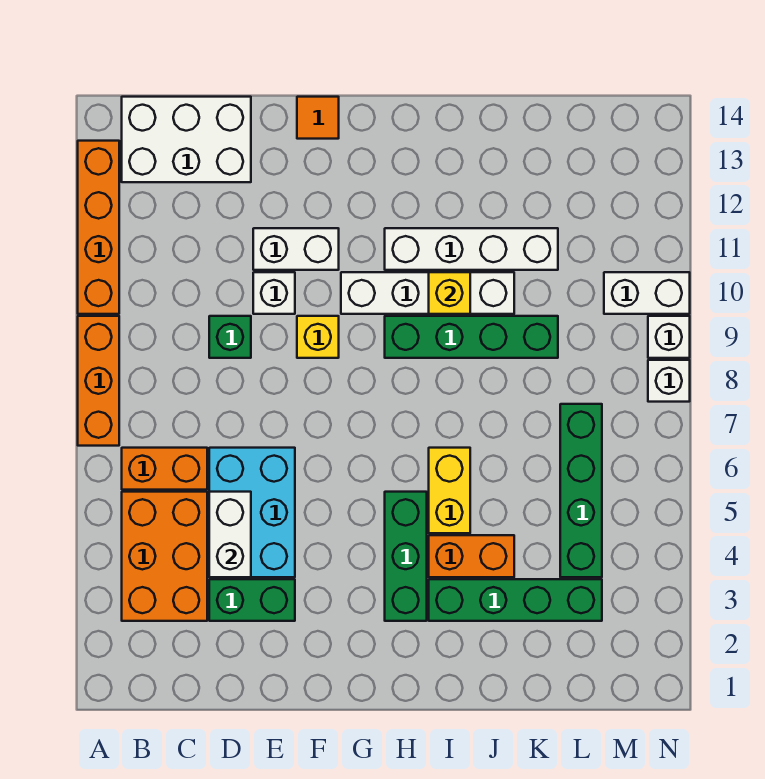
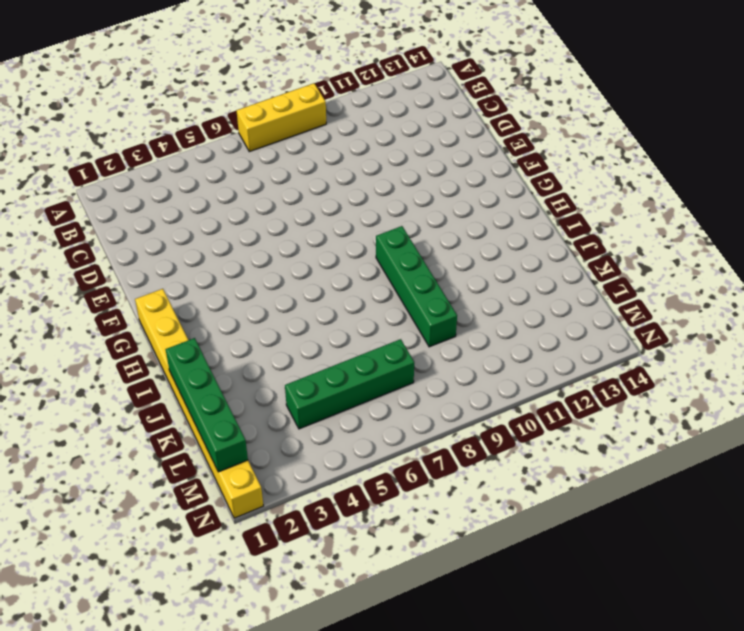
yellow 1x3 brick [237,83,326,152] -> orange 1x3 brick [78,316,119,446]
yellow 1x8 brick [135,289,263,518] -> none
green 1x4 brick [165,338,248,472] -> green 1x4 brick moved to [429,579,602,621]
none -> orange 1x4 brick [78,141,119,314]
none -> orange 2x3 brick [122,492,207,621]
none -> orange 1x2 brick [122,448,207,490]

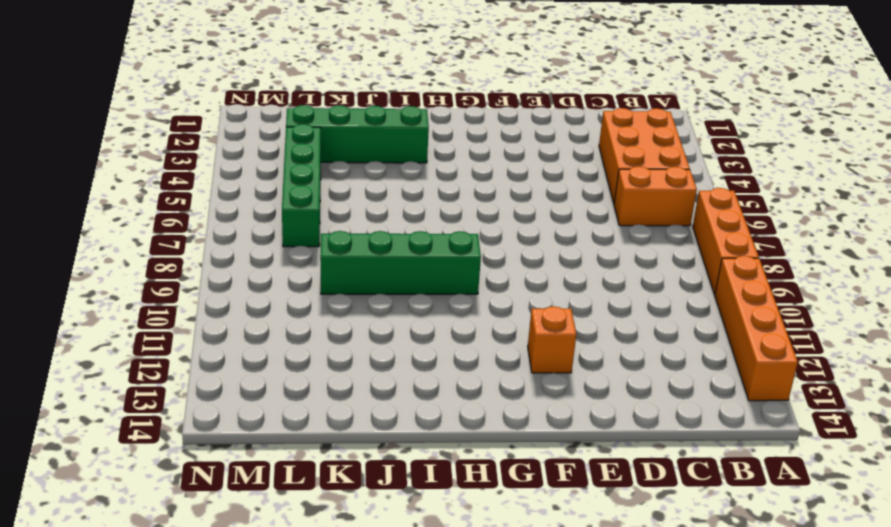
orange 1x1 brick [528,306,576,373] -> none
none -> white 2x3 brick [122,97,251,182]
none -> green 1x2 brick [209,579,295,621]
none -> cyan 2x3 brick [209,448,295,577]

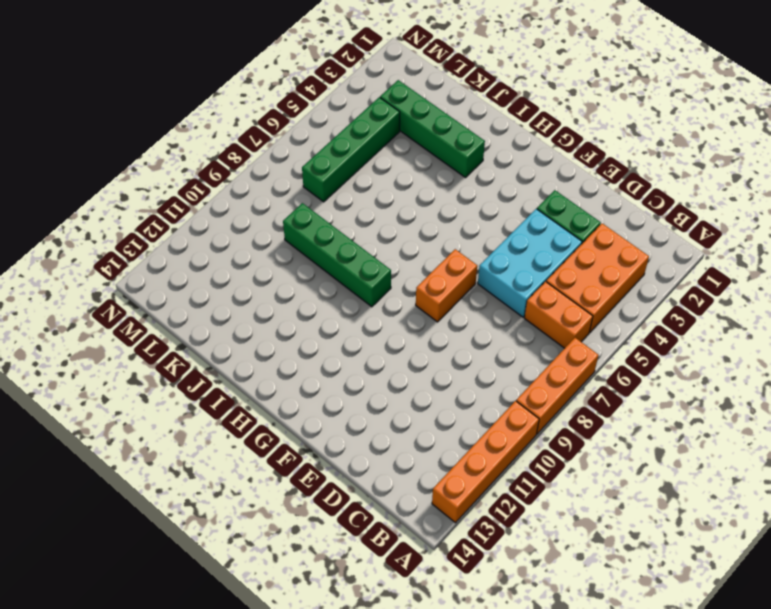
orange 1x2 brick [416,249,477,322] -> orange 1x2 brick turned to [429,535,514,577]
none -> white 2x3 brick [122,97,251,182]
none -> green 1x1 brick [209,316,251,358]
none -> white 1x1 brick [253,272,295,314]

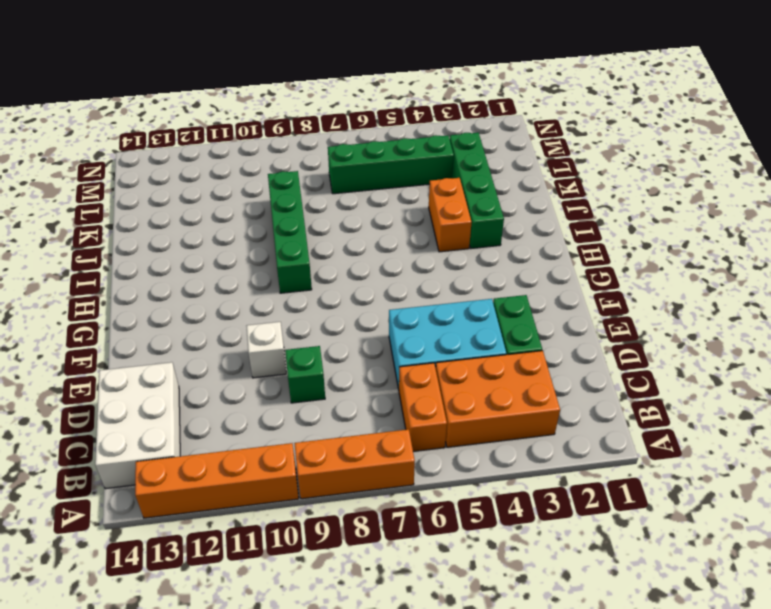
none -> white 1x2 brick [253,228,339,270]
none -> yellow 1x1 brick [297,316,339,358]
none -> orange 1x1 tile [297,97,339,139]

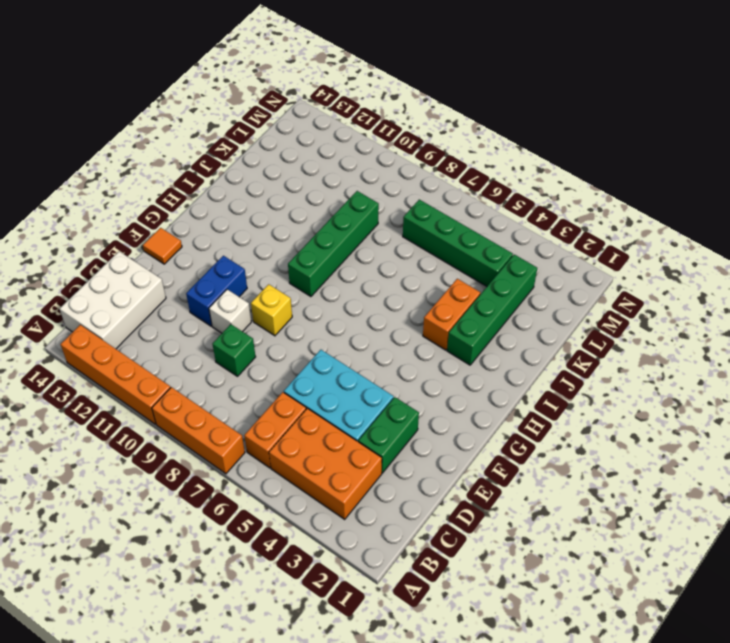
blue 1x2 brick [186,256,247,326] -> white 1x2 brick [253,228,339,270]
none -> white 1x4 brick [341,272,514,314]
none -> green 1x3 brick [385,492,427,621]
none -> white 1x4 brick [385,228,558,270]

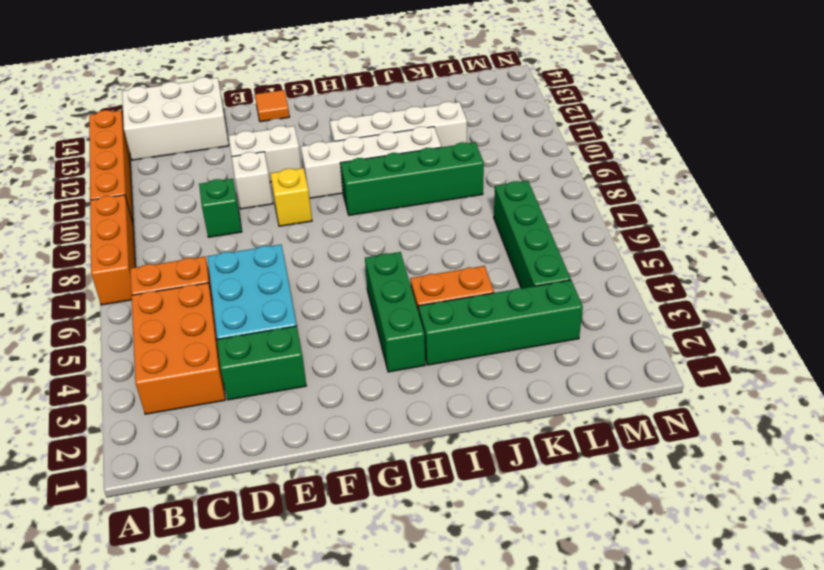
none -> yellow 1x2 brick [429,448,470,533]
none -> white 1x2 brick [604,272,690,314]
none -> white 1x1 brick [648,360,690,402]

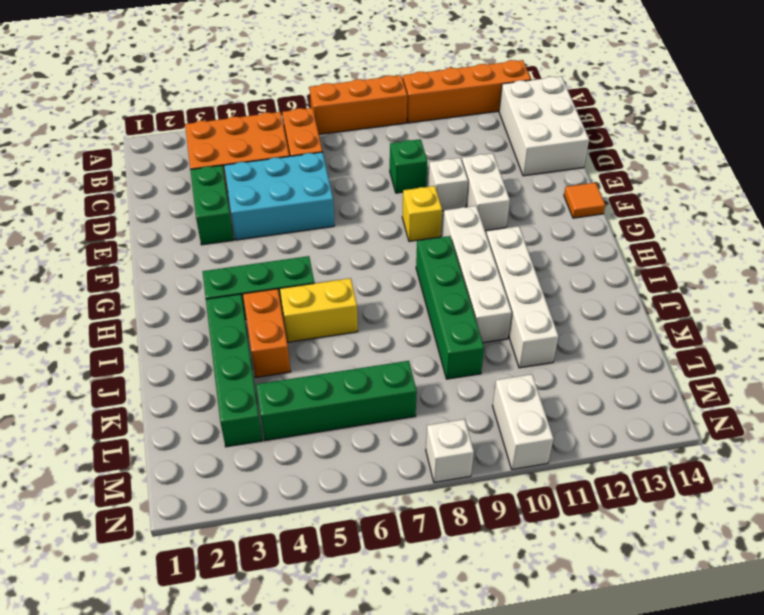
none -> white 1x1 brick [648,316,690,358]
none -> white 1x2 brick [209,492,251,577]
none -> yellow 1x1 brick [429,272,470,314]

